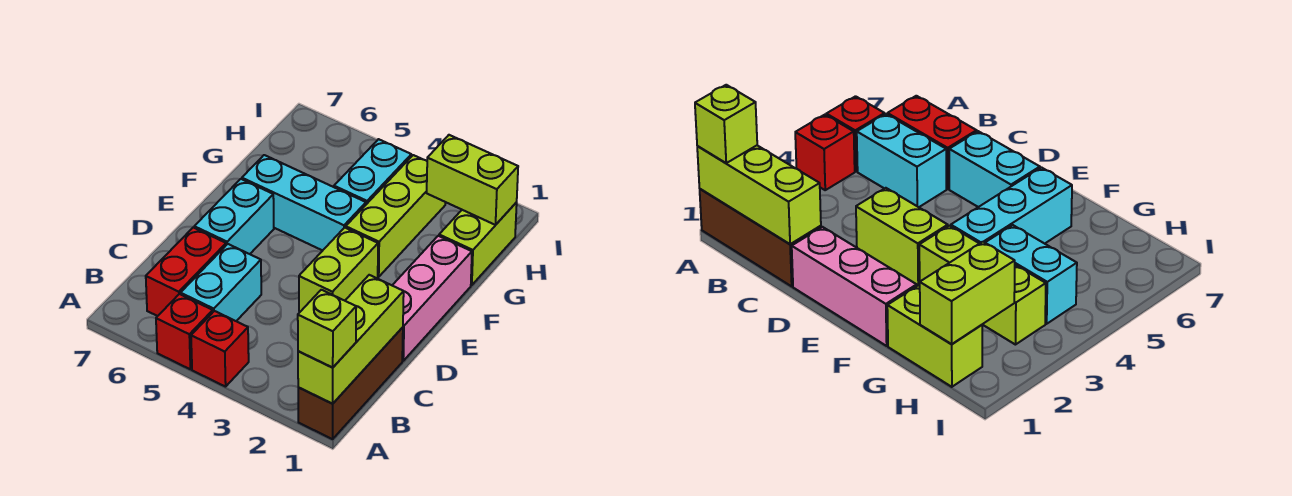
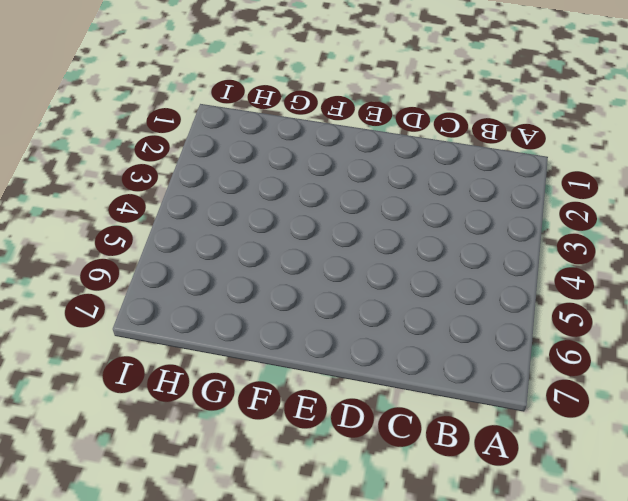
none -> brown 1x3 brick [298,327,403,439]
none -> red 1x1 brick [191,311,249,387]
none -> red 1x1 brick [156,294,213,369]

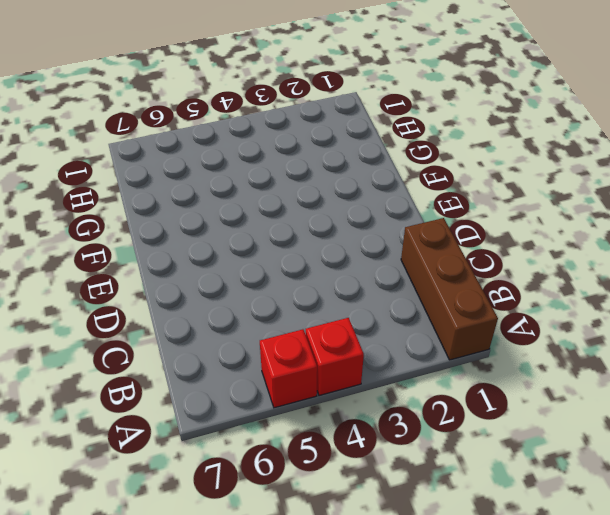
none -> cyan 1x2 brick [181,244,261,321]
none -> red 1x2 brick [146,227,226,316]
none -> pink 1x3 brick [392,236,472,361]

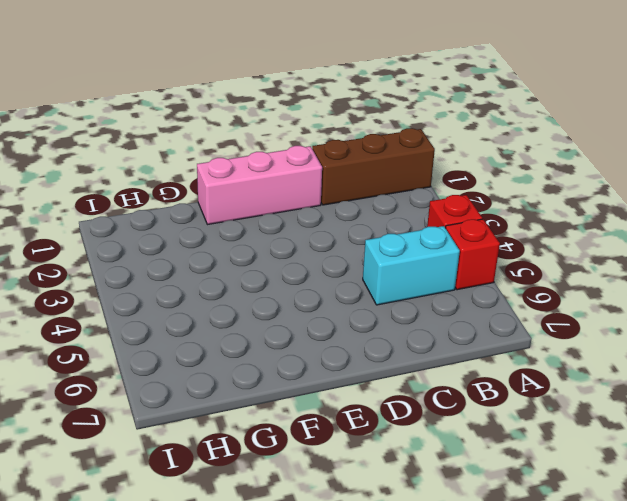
none -> red 1x2 brick [146,227,226,316]
none -> lime 1x2 brick [299,228,378,312]
none -> cyan 1x2 brick [194,179,274,254]

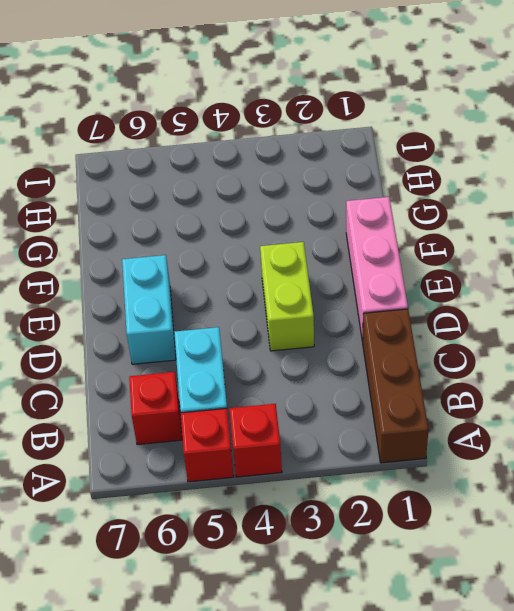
red 1x1 brick [129,372,182,445] -> red 1x2 brick [146,227,226,316]
none -> lime 1x3 brick [346,155,445,277]
none -> cyan 1x3 brick [242,155,366,251]
none -> lime 1x2 brick [439,202,517,285]

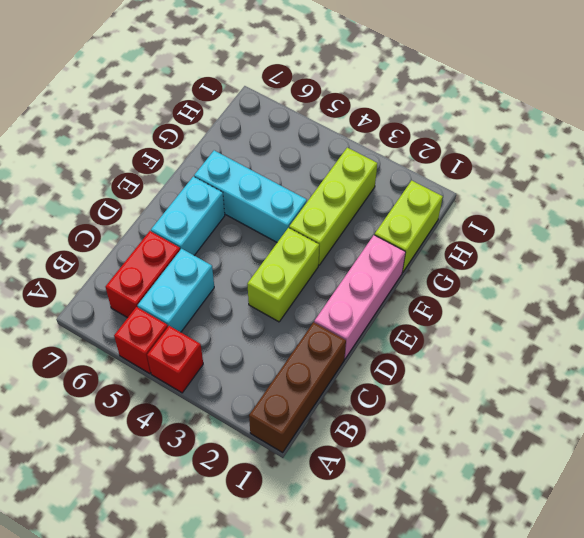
none -> cyan 1x2 brick [334,139,411,204]
none -> lime 1x3 brick [298,275,404,404]
none -> lime 1x2 brick [427,135,518,225]

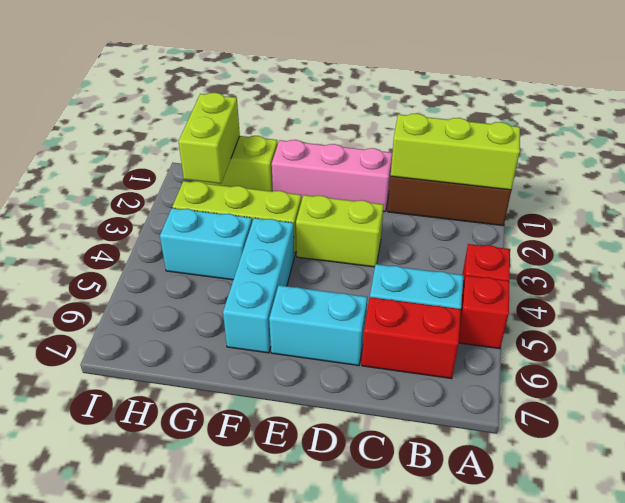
none -> lime 1x1 brick [298,290,356,368]

